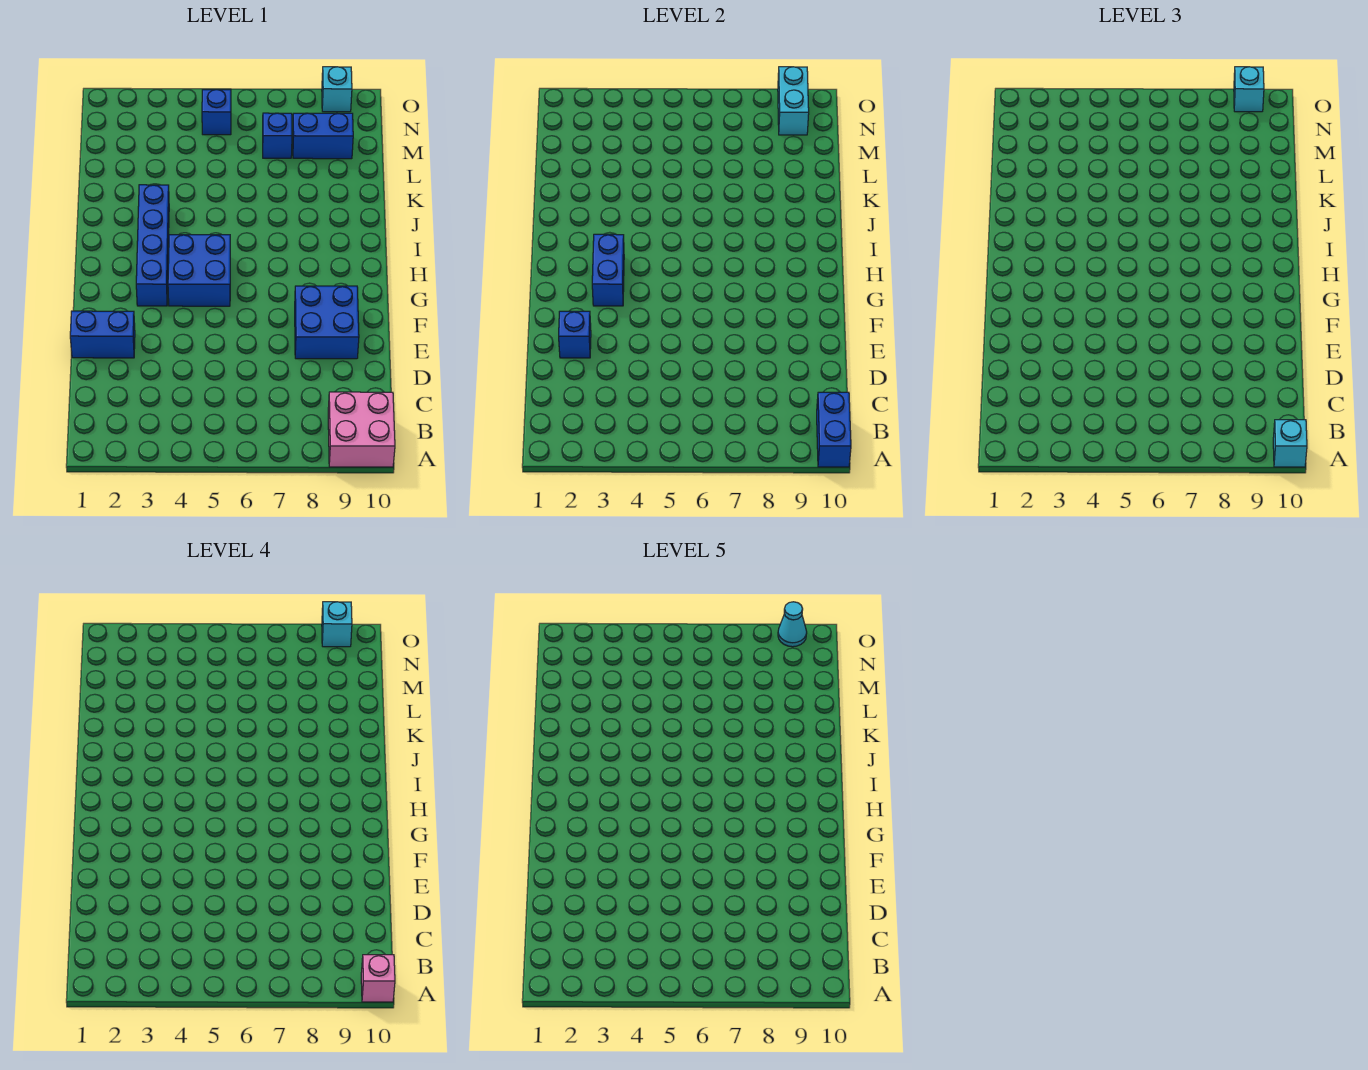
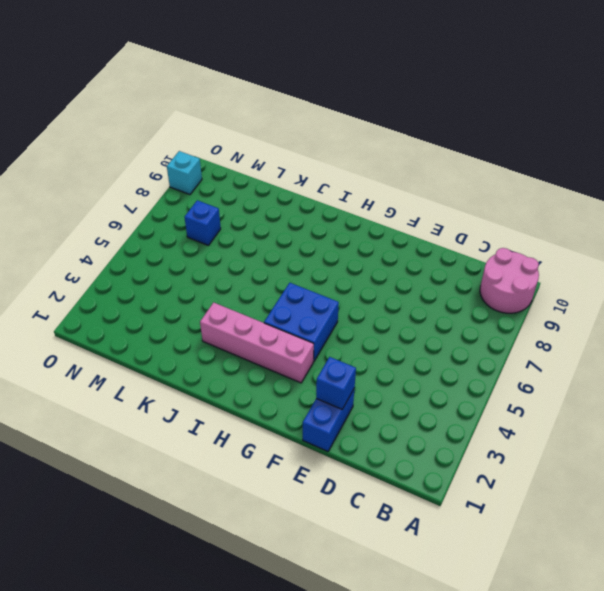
pink 2x2 round brick [480,248,539,313] -> pink 2x2 brick [328,392,395,467]
pink 1x4 brick [200,302,314,383] -> blue 1x4 brick [136,185,169,306]
none -> blue 2x2 brick [295,286,359,359]
none -> blue 1x2 brick [293,113,353,159]
none -> blue 1x1 brick [202,90,231,135]

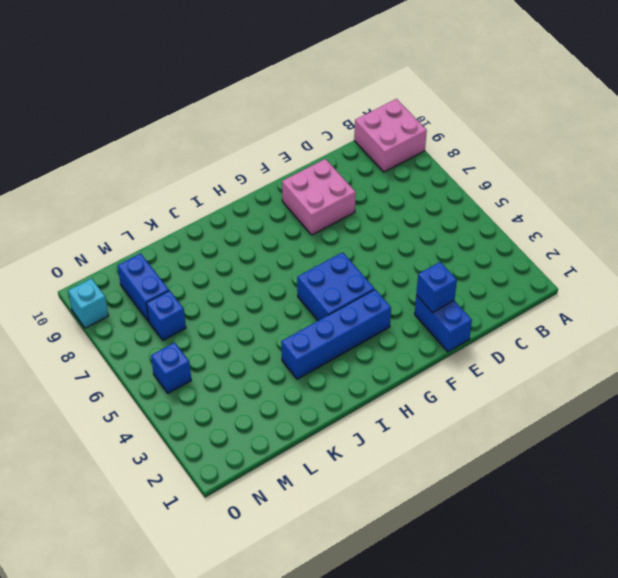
pink 2x2 brick [282,159,356,235] -> blue 2x2 brick [295,286,359,359]
none -> blue 1x2 brick [817,392,851,467]
none -> blue 1x2 brick [592,234,624,306]
none -> cyan 1x2 brick [778,67,809,135]

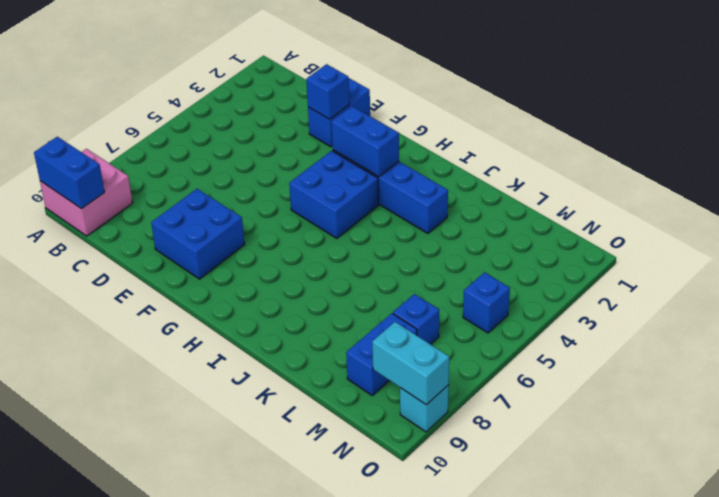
none -> cyan 1x1 brick [1273,420,1307,467]
none -> cyan 1x1 brick [1234,67,1264,112]
none -> pink 1x1 brick [361,955,395,1002]

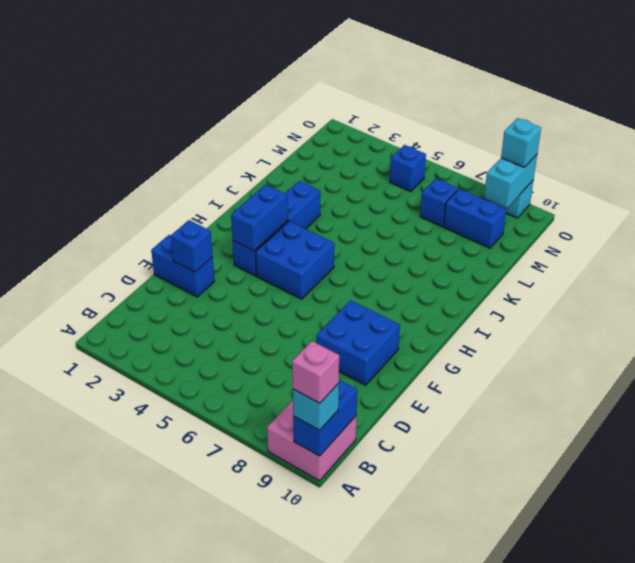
none -> cyan 1x1 brick [322,602,352,647]
none -> cyan 1x1 cone [778,602,807,647]

